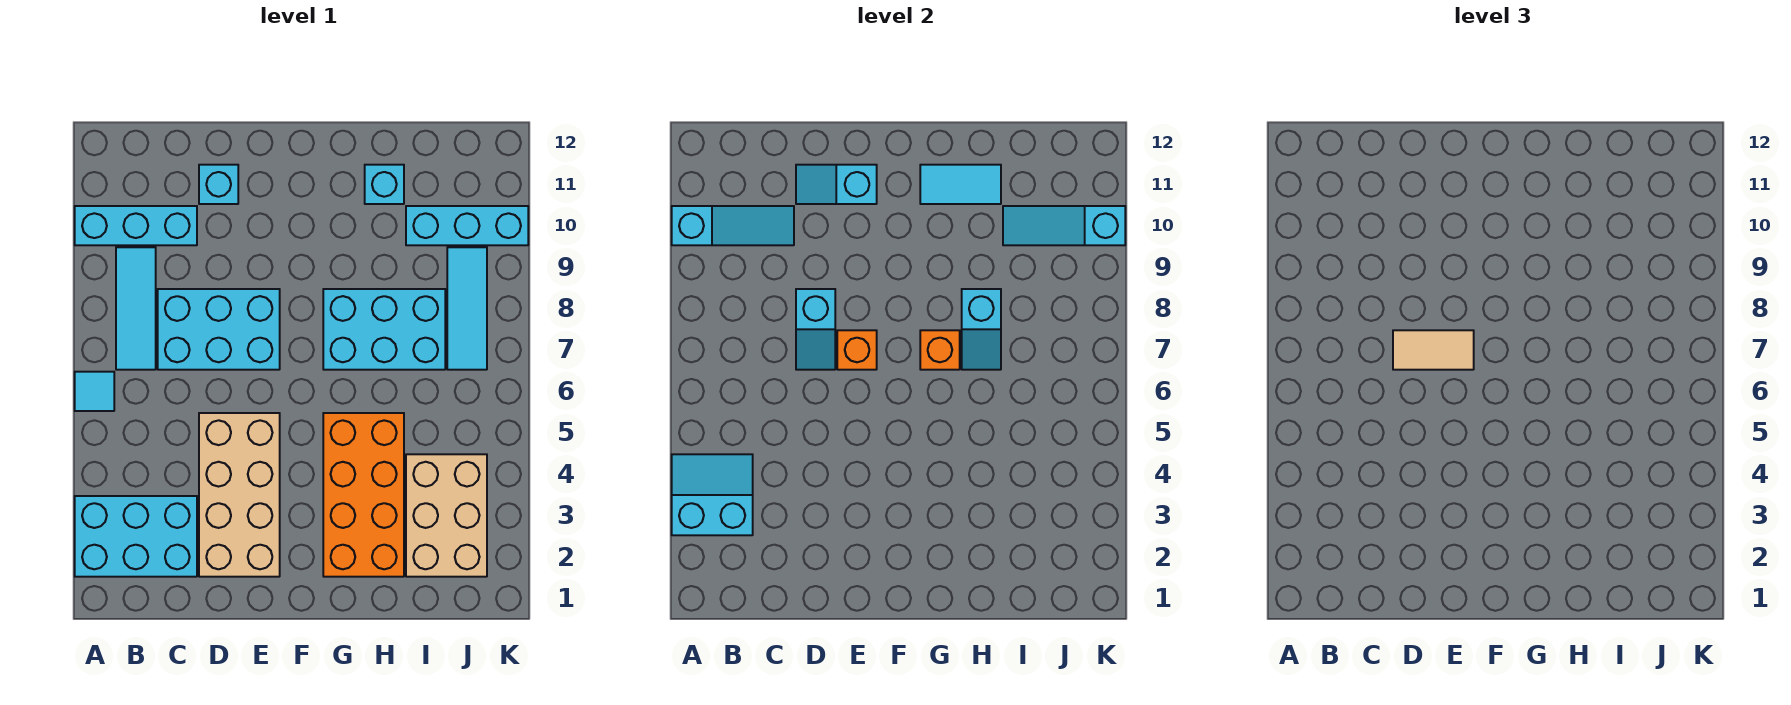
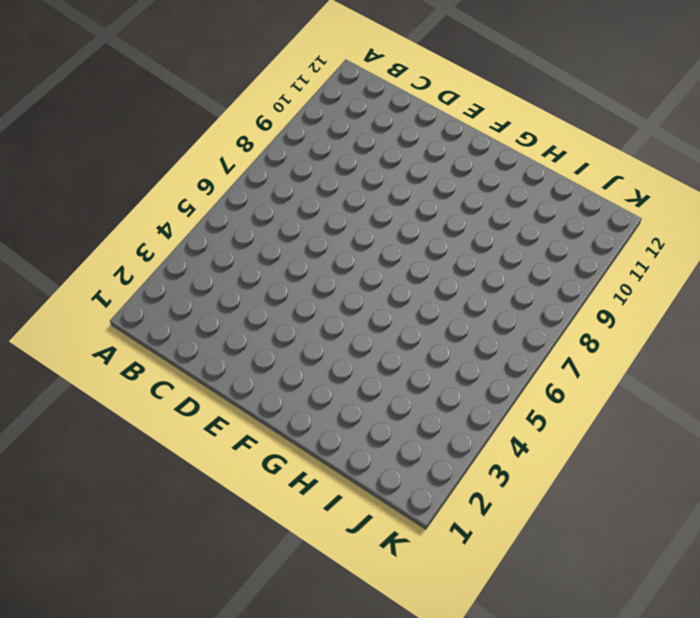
none -> cyan 2x3 brick [75,496,197,577]
none -> cyan 1x1 tile [75,372,114,411]
none -> cyan 1x3 brick [75,206,197,245]

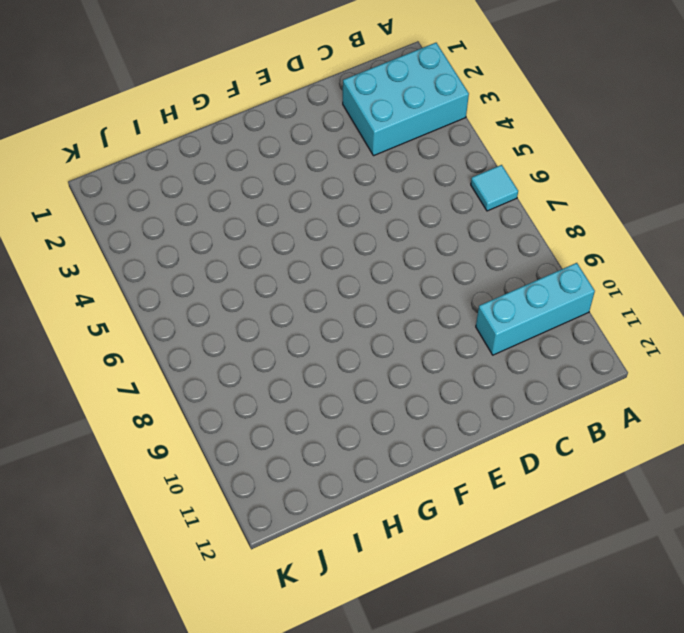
none -> cyan 1x3 tile [116,247,156,370]
none -> cyan 2x3 brick [158,289,280,370]
none -> tan 2x4 brick [199,413,280,577]

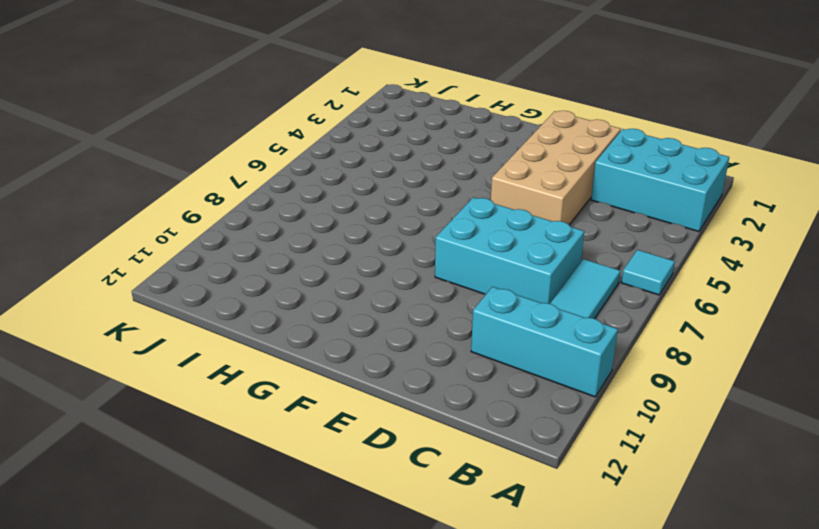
none -> cyan 1x1 brick [199,165,238,204]
none -> orange 2x4 brick [323,413,404,577]
none -> cyan 2x3 brick [323,289,445,370]

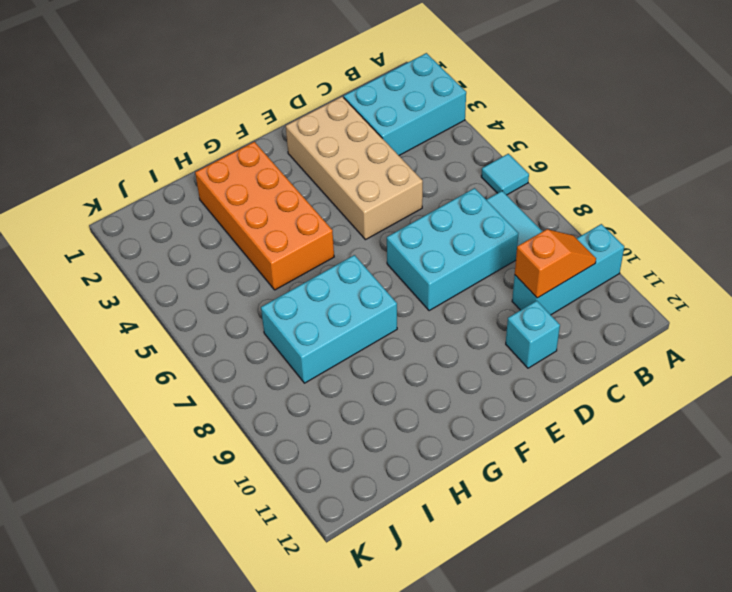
orange 1x2 slope [515,229,596,298] -> cyan 1x3 slope [672,206,794,245]
none -> cyan 1x1 brick [365,165,404,204]
none -> tan 2x3 brick [406,454,487,577]
none -> cyan 1x3 brick [406,206,528,245]

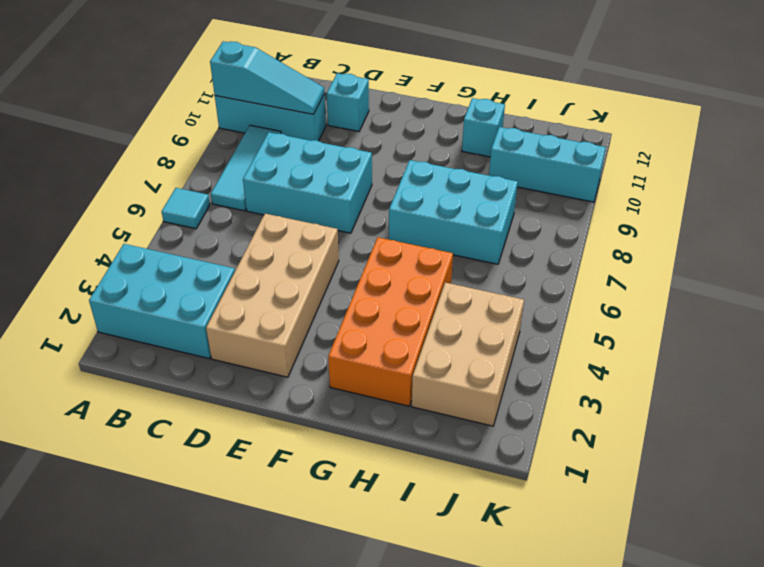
none -> cyan 1x3 tile [447,247,487,370]
none -> cyan 2x2 slope [672,454,753,535]
none -> cyan 1x2 slope [796,289,835,370]

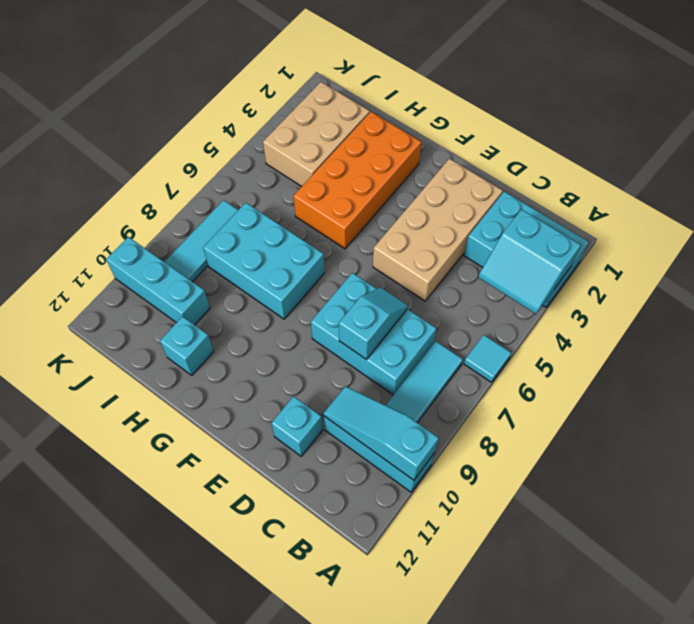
none -> cyan 1x2 slope [796,165,877,204]
none -> orange 1x1 brick [837,330,877,370]
none -> orange 1x1 brick [920,330,960,370]

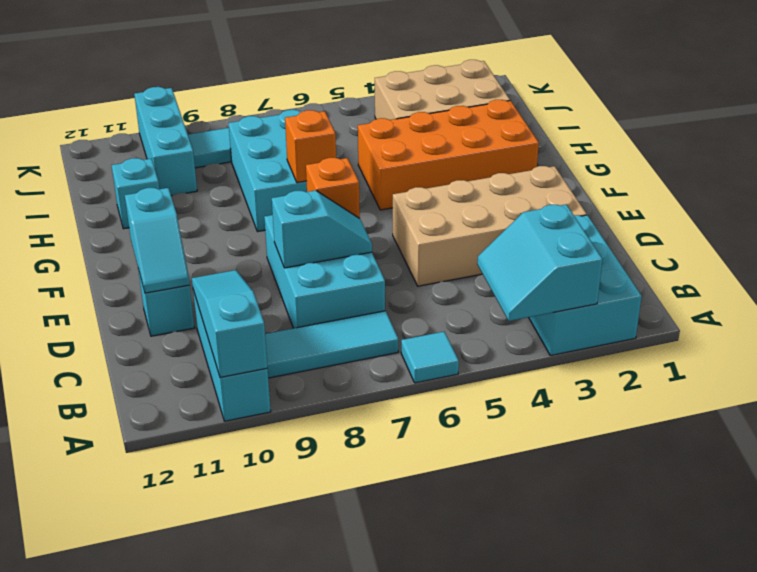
none -> cyan 1x2 tile [920,165,1001,204]
none -> cyan 1x2 slope [962,289,1001,370]
none -> cyan 1x3 slope [1003,206,1125,245]

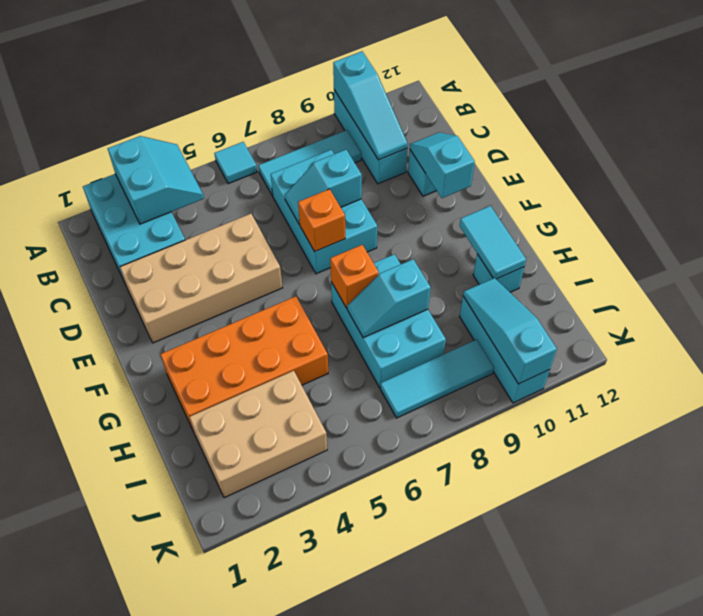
none -> tan 1x2 tile [1393,330,1474,370]

